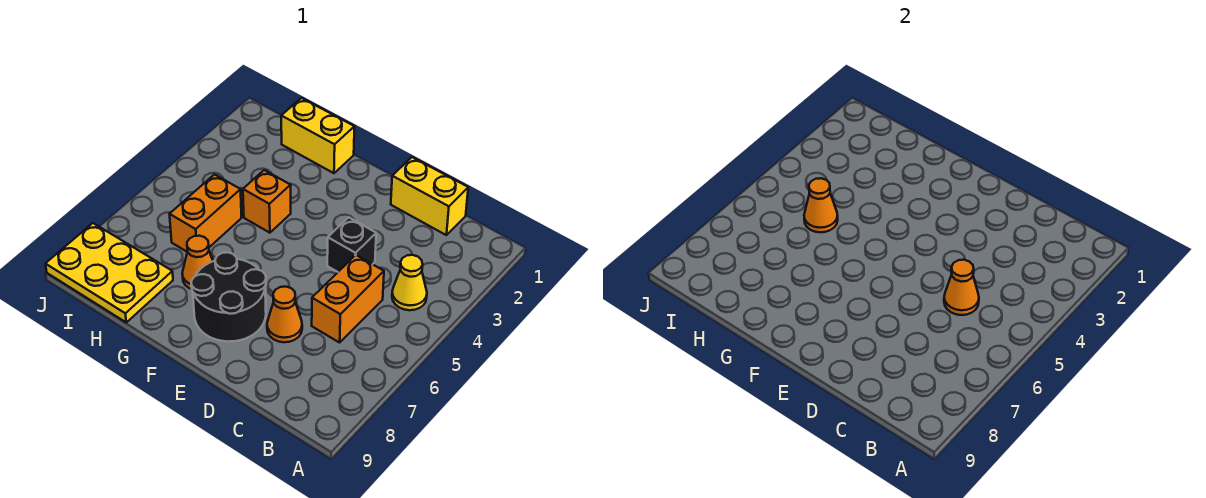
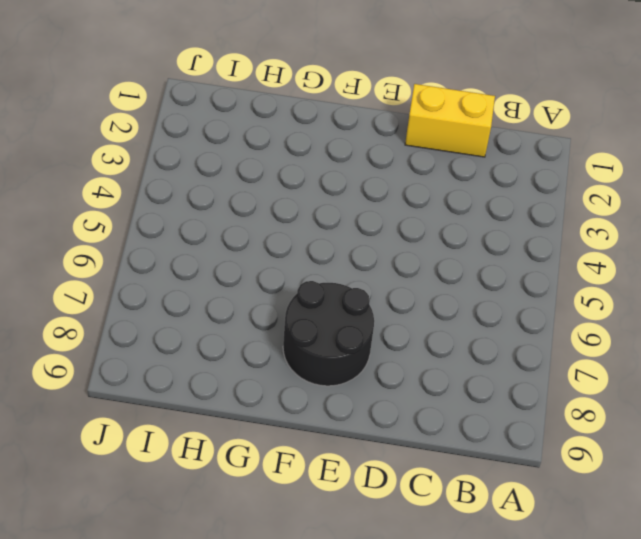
none -> yellow 1x1 cone [392,255,427,310]
none -> orange 1x2 brick [312,255,384,343]
none -> black 1x1 brick [327,217,376,272]

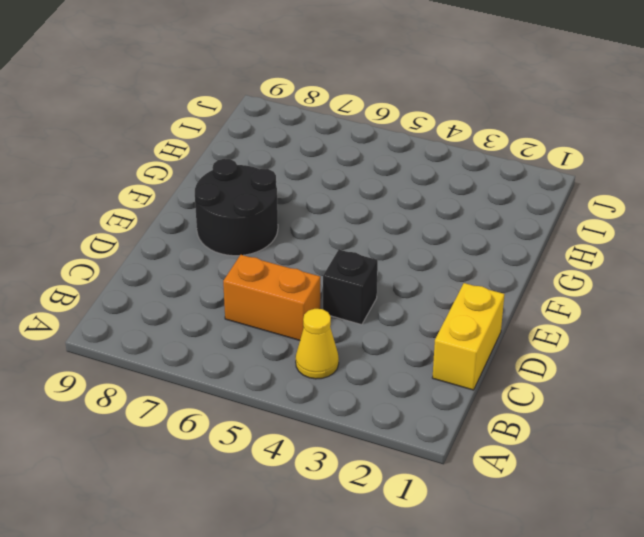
none -> orange 1x1 cone [267,287,302,342]
none -> yellow 1x2 brick [281,98,354,173]
none -> orange 1x1 brick [243,170,291,233]

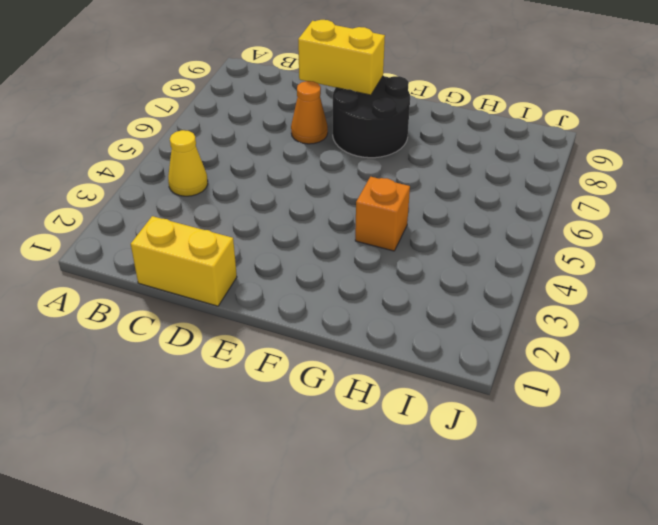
yellow 1x2 brick [298,20,385,95] -> yellow 1x2 brick moved to [281,98,354,173]
none -> orange 1x2 brick [312,255,384,343]
none -> black 1x1 brick [327,217,376,272]
none -> orange 1x1 cone [182,236,213,289]

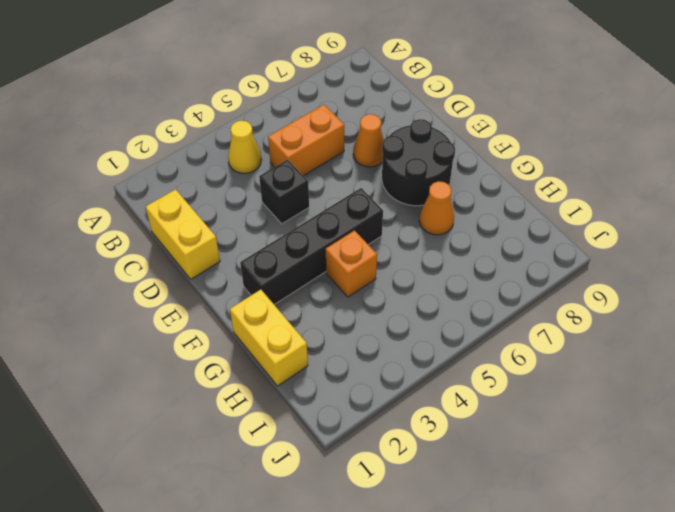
black 1x4 brick [240,188,383,304] -> none
none -> orange 1x2 brick [170,174,242,252]
none -> yellow 2x3 plate [46,223,173,322]
none -> orange 1x1 cone [944,260,979,315]

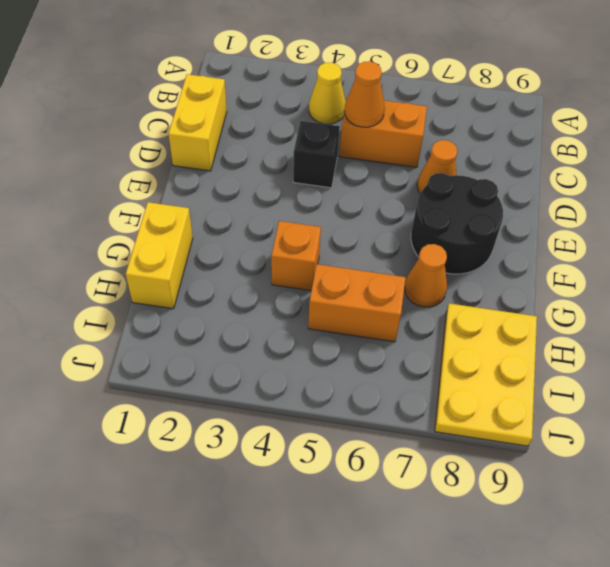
none -> orange 1x1 cone [804,178,838,232]

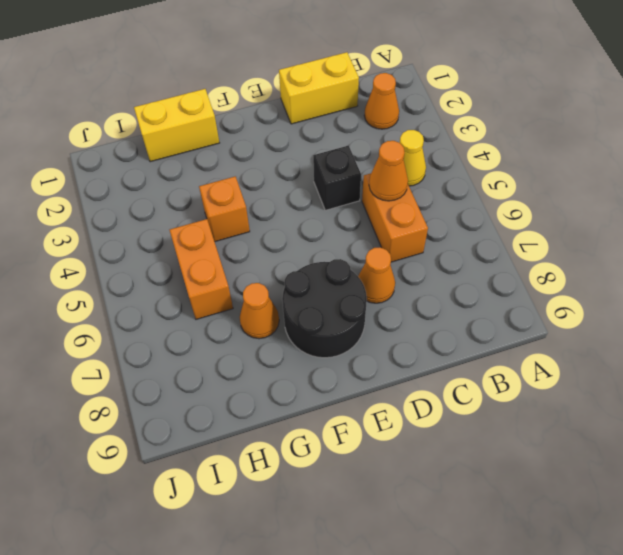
orange 1x1 cone [364,73,399,129] -> orange 1x1 cone moved to [804,178,838,232]
none -> yellow 2x3 plate [46,223,173,322]

